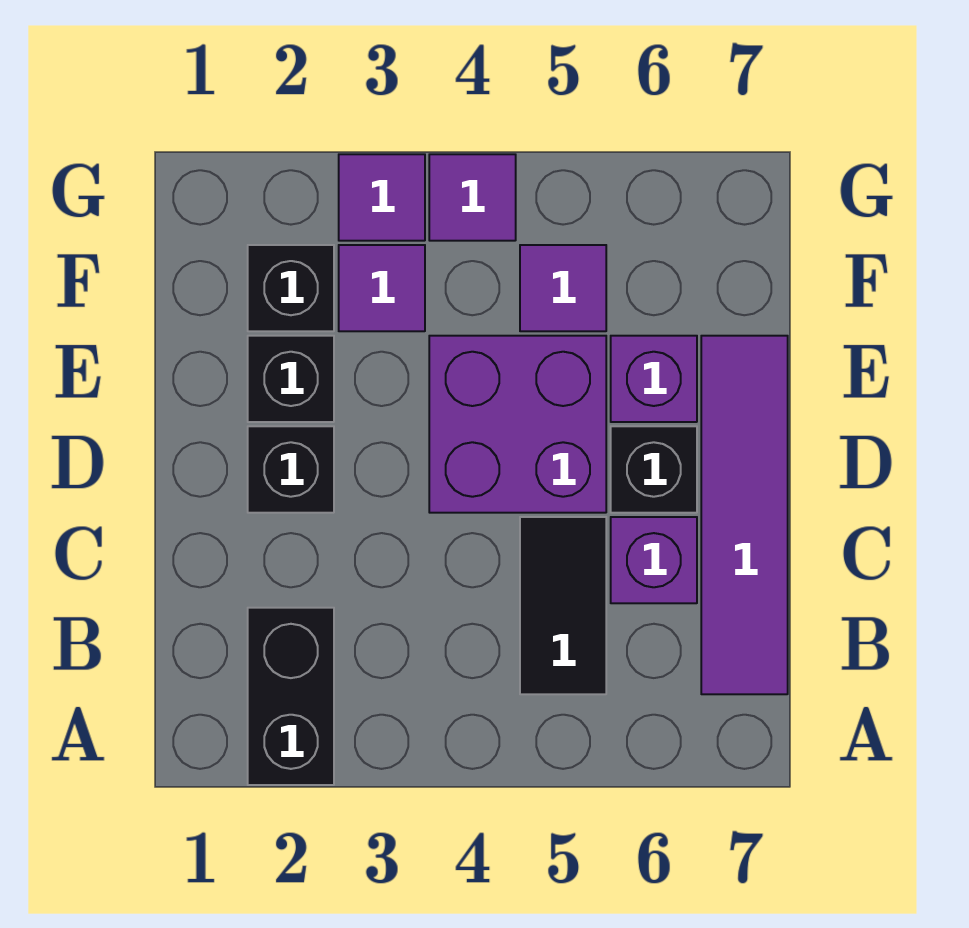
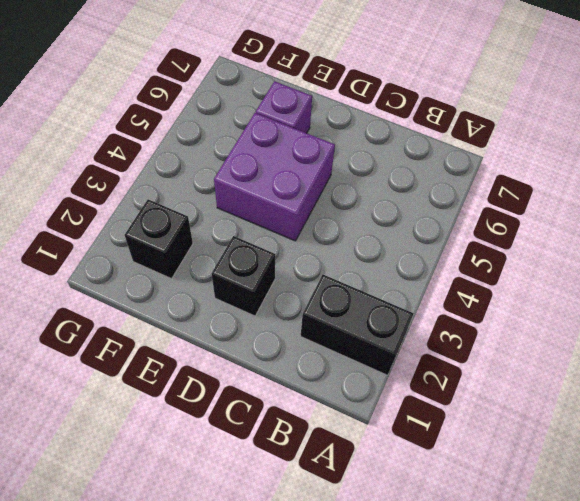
none -> black 1x2 tile [520,517,606,694]
none -> purple 1x4 tile [701,336,788,694]
none -> purple 1x1 brick [611,517,697,603]

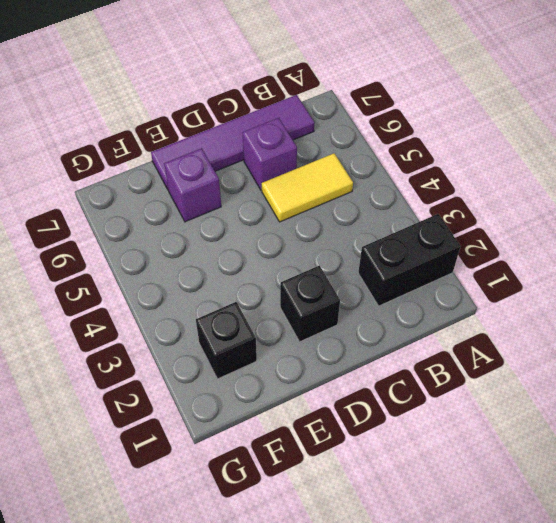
yellow 1x2 tile [262,153,353,222] -> black 1x2 tile [520,517,606,694]
none -> purple 2x2 brick [429,336,606,513]
none -> black 1x1 brick [611,426,697,513]
none -> black 1x1 brick [248,336,334,422]

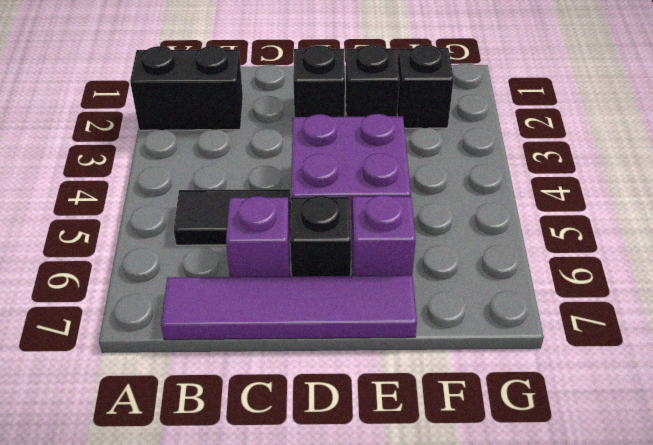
none -> purple 1x1 tile [339,245,425,331]
none -> purple 1x1 tile [520,245,606,331]
none -> purple 1x1 tile [339,154,425,241]

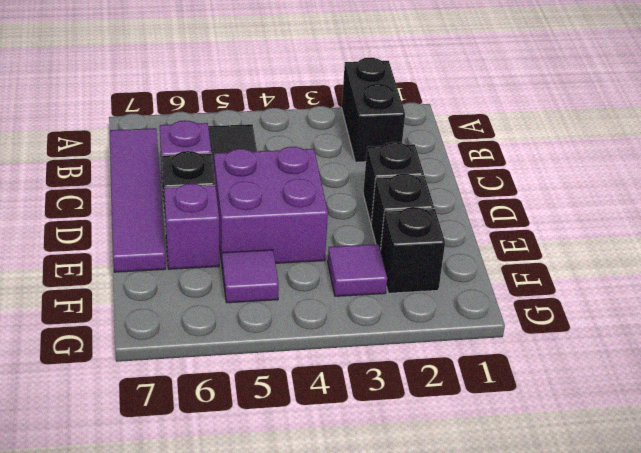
none -> purple 1x1 tile [339,154,425,241]
none -> purple 1x1 tile [429,154,516,241]

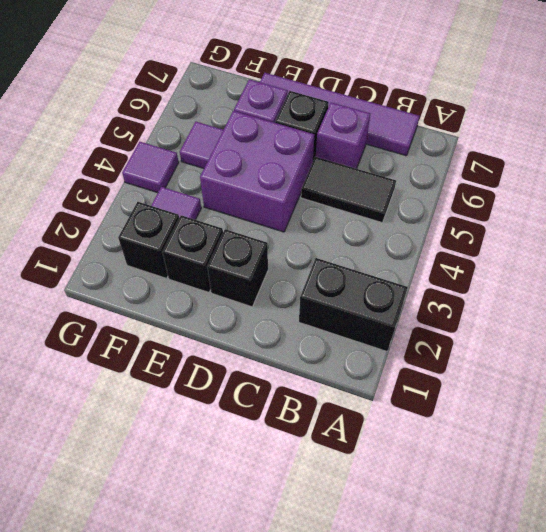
none -> purple 1x1 tile [339,154,425,241]

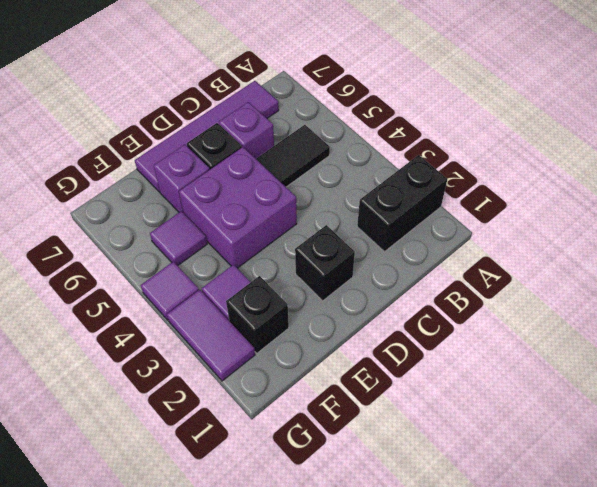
purple 1x2 tile [167,290,255,381] -> purple 1x1 tile [339,154,425,241]
none -> black 1x1 brick [248,336,334,422]

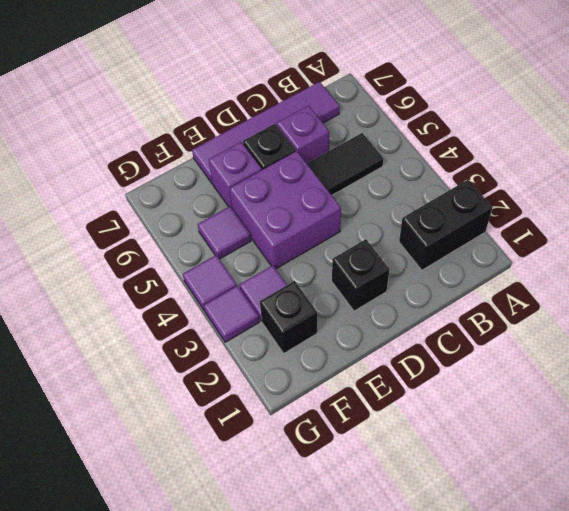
none -> black 1x1 brick [248,336,334,422]

